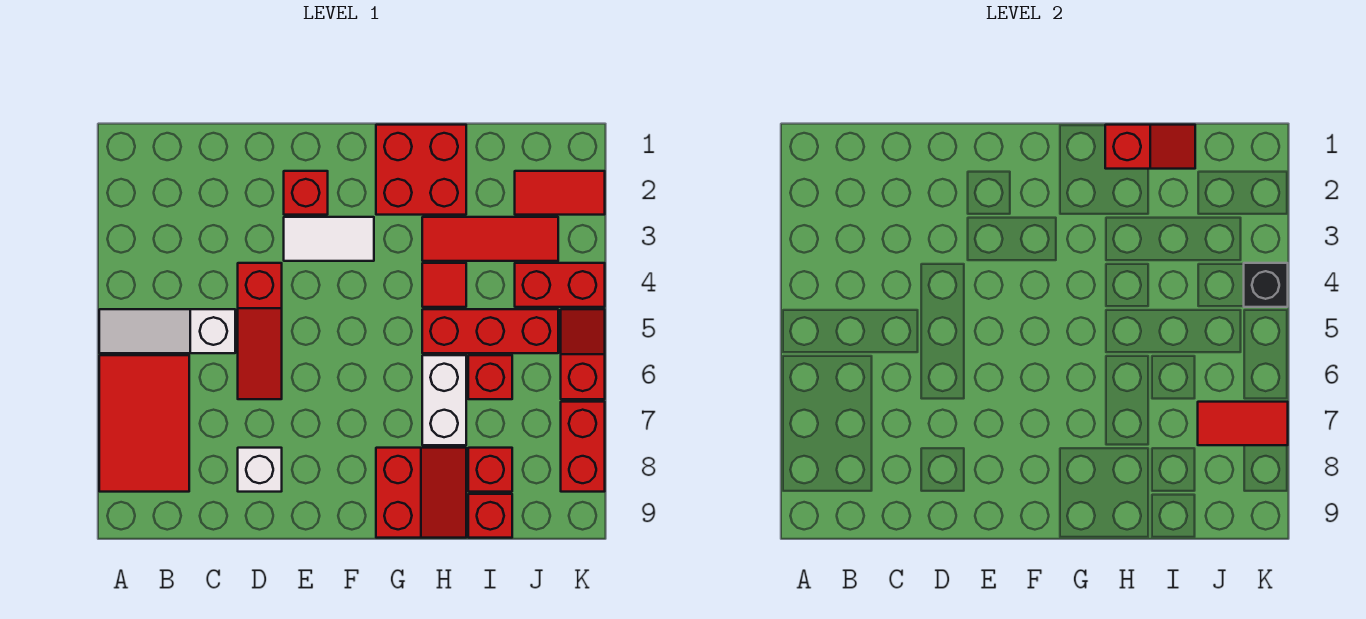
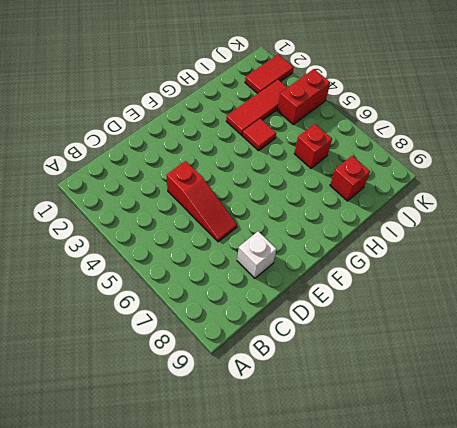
none -> white 1x3 slope [99,309,235,353]
none -> red 2x3 tile [99,355,189,492]
none -> red 1x1 brick [284,171,328,215]

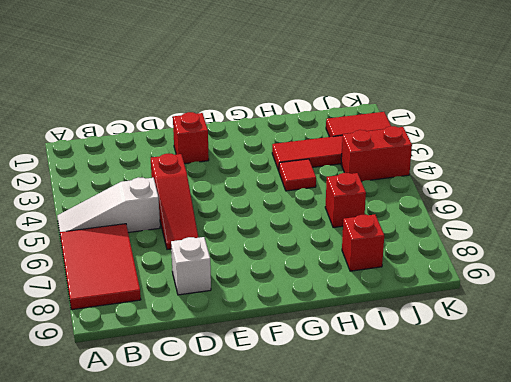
none -> white 1x2 tile [284,217,374,261]
none -> red 2x2 brick [376,125,466,215]
none -> red 2x2 slope [376,448,466,538]

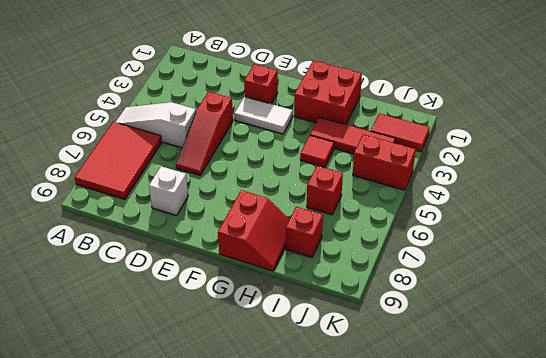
none -> red 1x3 brick [422,309,558,353]
none -> white 1x2 brick [422,355,466,445]
none -> red 1x1 brick [468,494,512,538]

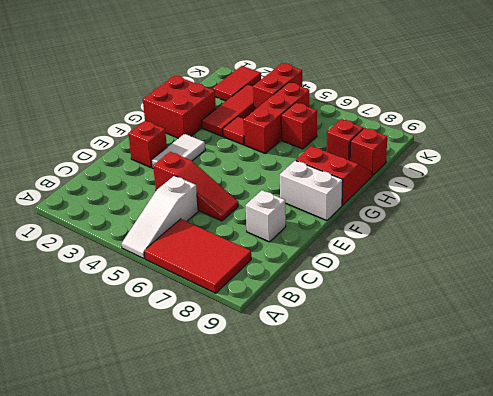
white 1x2 brick [280,161,343,221] -> white 1x2 brick moved to [422,355,466,445]
none -> red 1x2 slope [561,309,605,399]
none -> red 1x2 brick [561,402,605,492]
none -> red 1x2 slope [1105,125,1195,169]

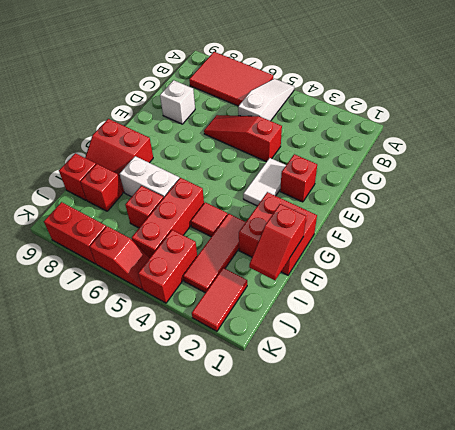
none -> red 1x2 tile [1198,402,1288,445]
none -> black 1x1 brick [1244,263,1288,307]

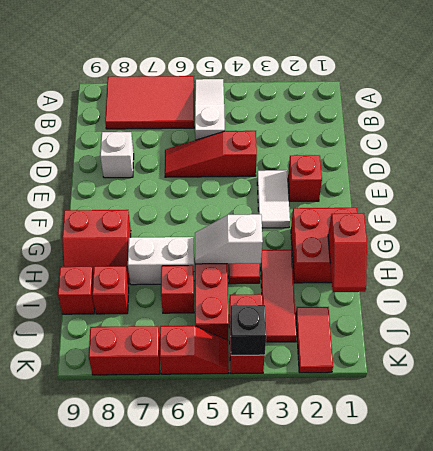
white 1x2 slope [195,214,263,264] -> none
none -> red 1x2 tile [1198,402,1288,445]

